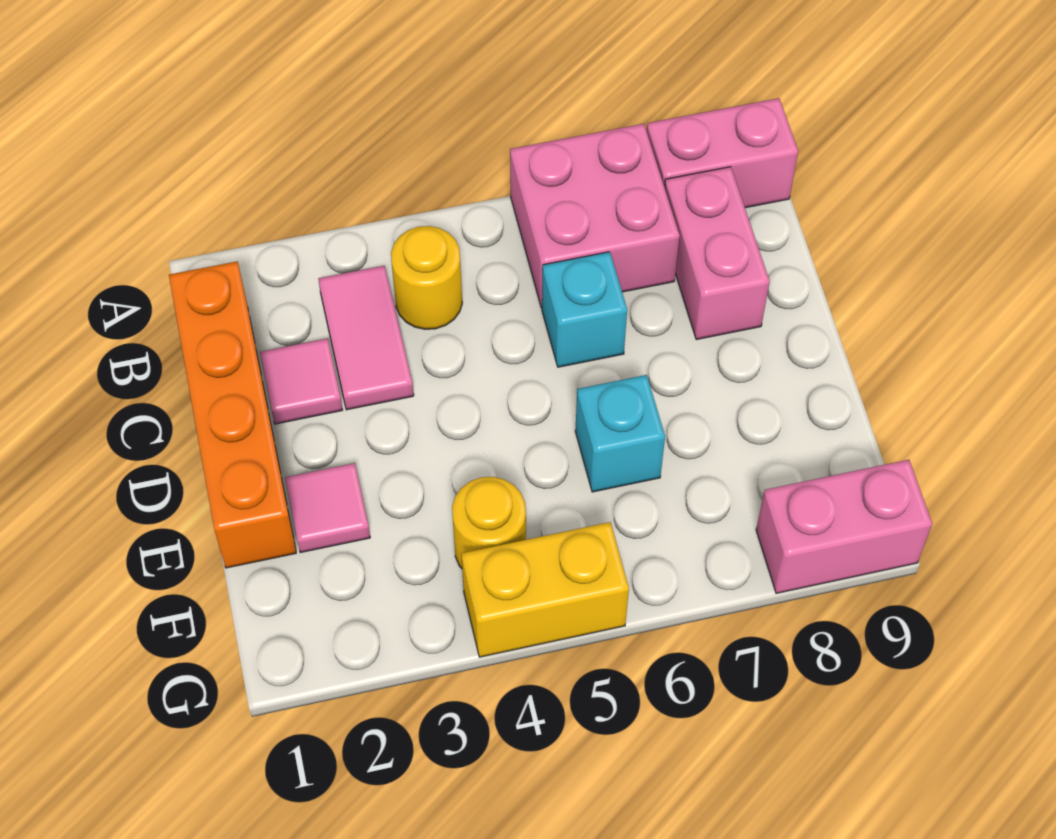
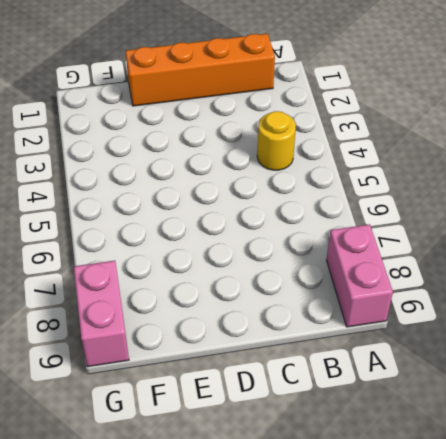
none -> pink 2x2 brick [510,124,680,308]
none -> pink 1x2 tile [318,266,414,410]
none -> pink 1x2 brick [665,167,770,340]

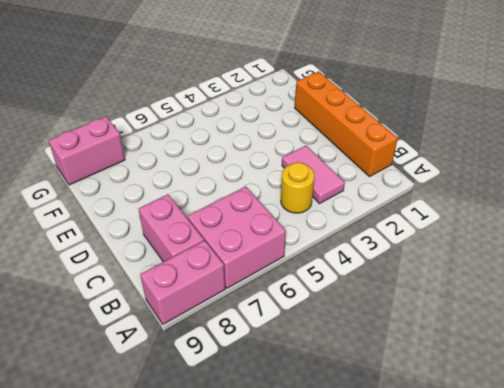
none -> pink 1x1 tile [260,338,343,424]
none -> cyan 1x1 brick [542,252,627,367]
none -> pink 1x1 tile [285,463,370,553]

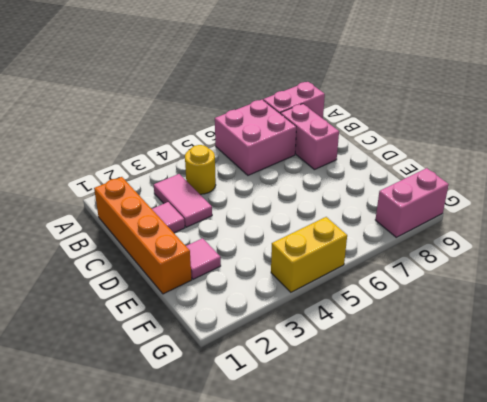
none -> cyan 1x1 brick [542,252,627,367]
none -> cyan 1x1 brick [575,375,665,492]
none -> yellow 1x1 round brick [452,477,526,568]

